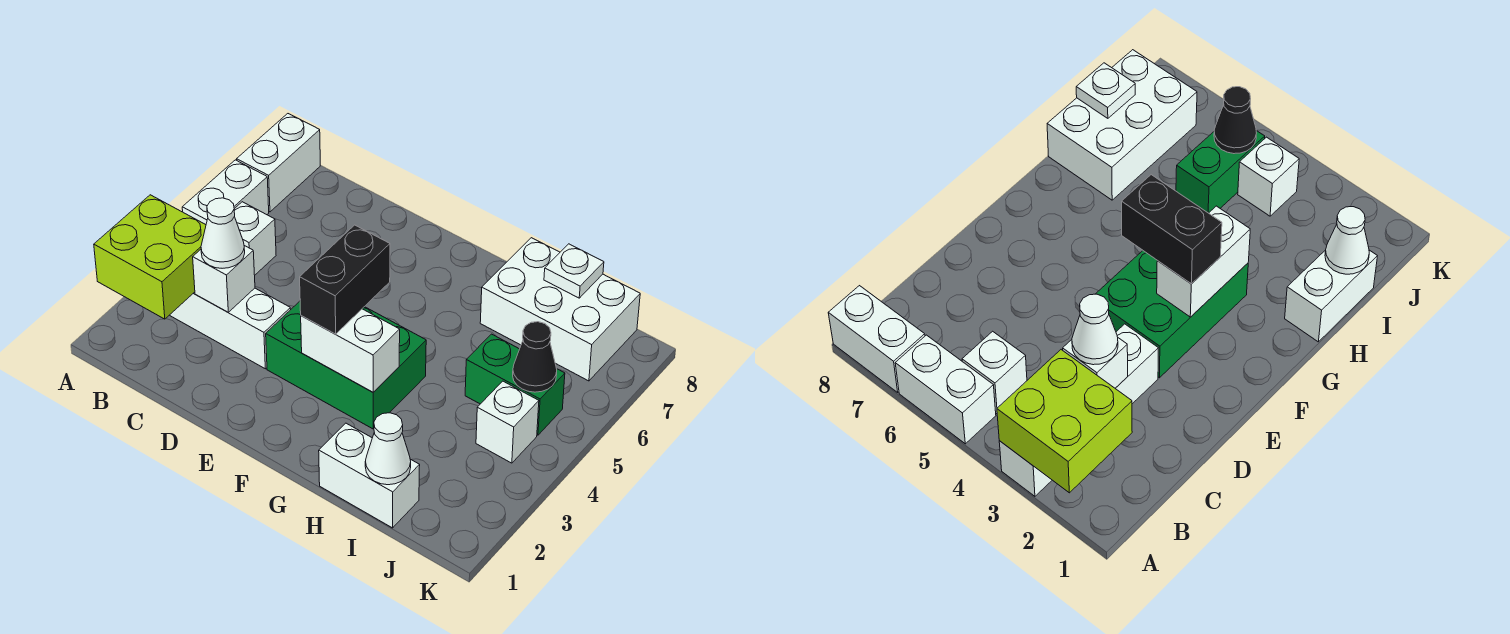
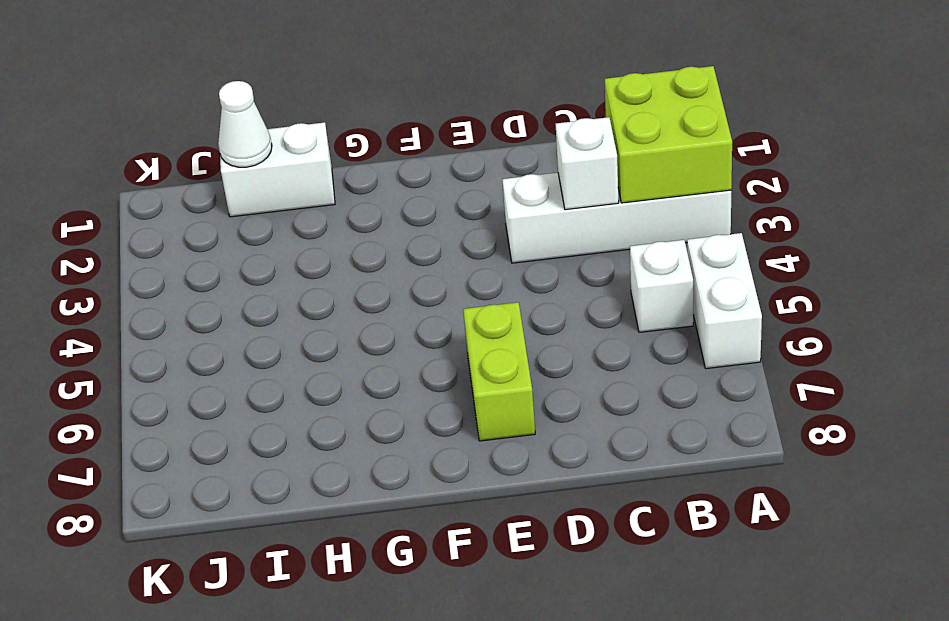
lime 1x2 brick [463,302,535,441] -> none
none -> white 1x2 brick [237,114,320,212]
none -> green 2x3 brick [266,301,426,429]
none -> white 2x3 brick [480,238,640,381]

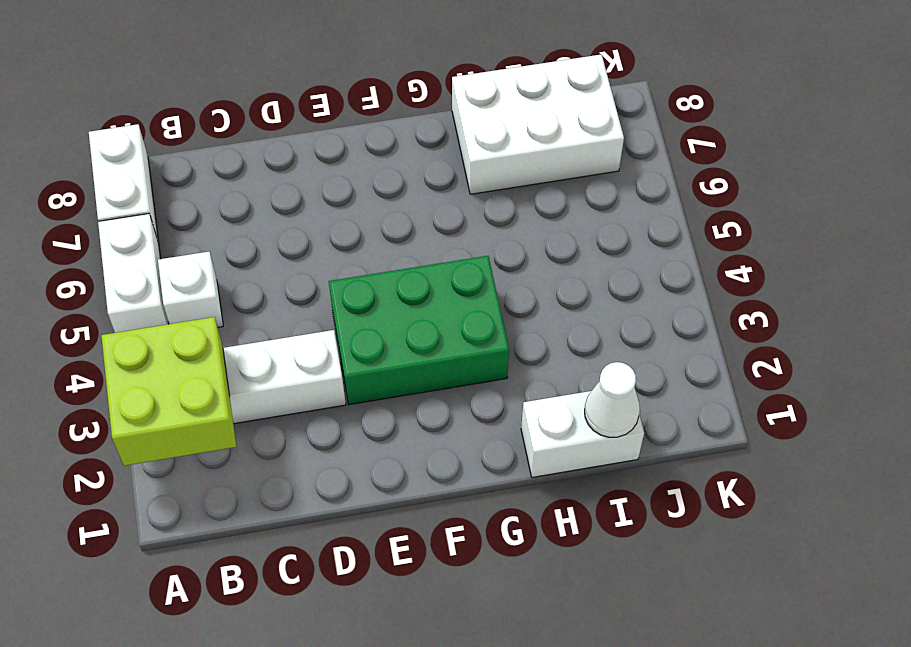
none -> green 1x2 brick [465,334,565,435]
none -> white 1x1 brick [476,381,539,463]
none -> white 1x1 brick [193,246,255,312]

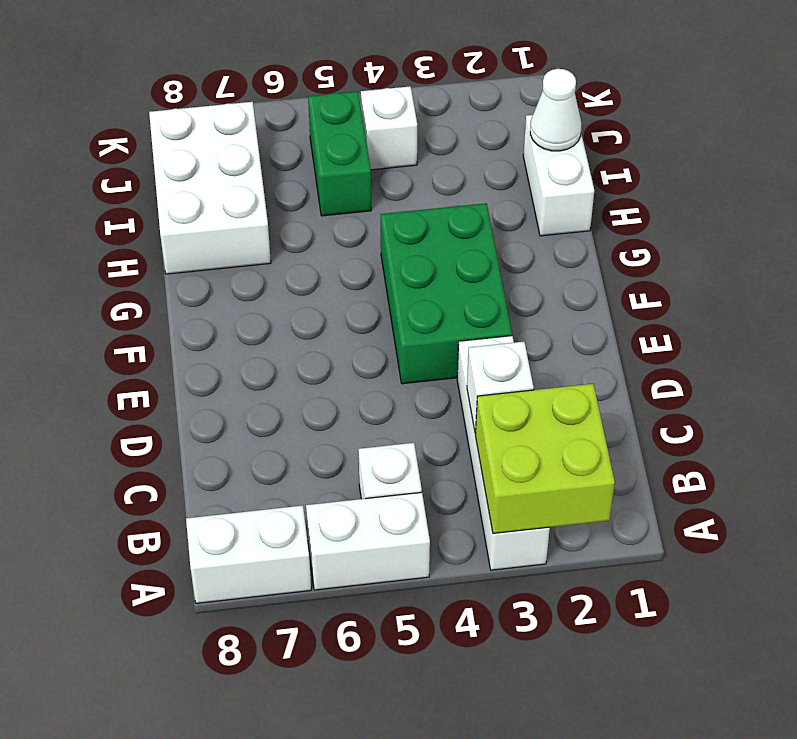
none -> white 1x2 brick [301,309,400,392]
none -> white 1x1 plate [544,244,604,298]
none -> black 1x1 cone [513,322,557,392]

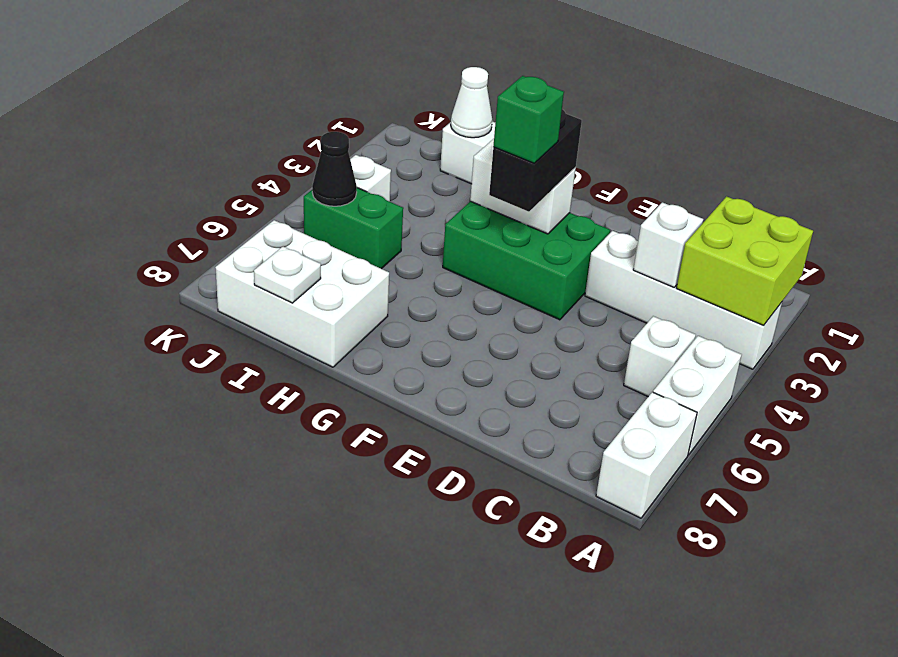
green 1x1 brick [493,76,564,163] -> none
none -> white 1x1 cone [201,198,245,268]

